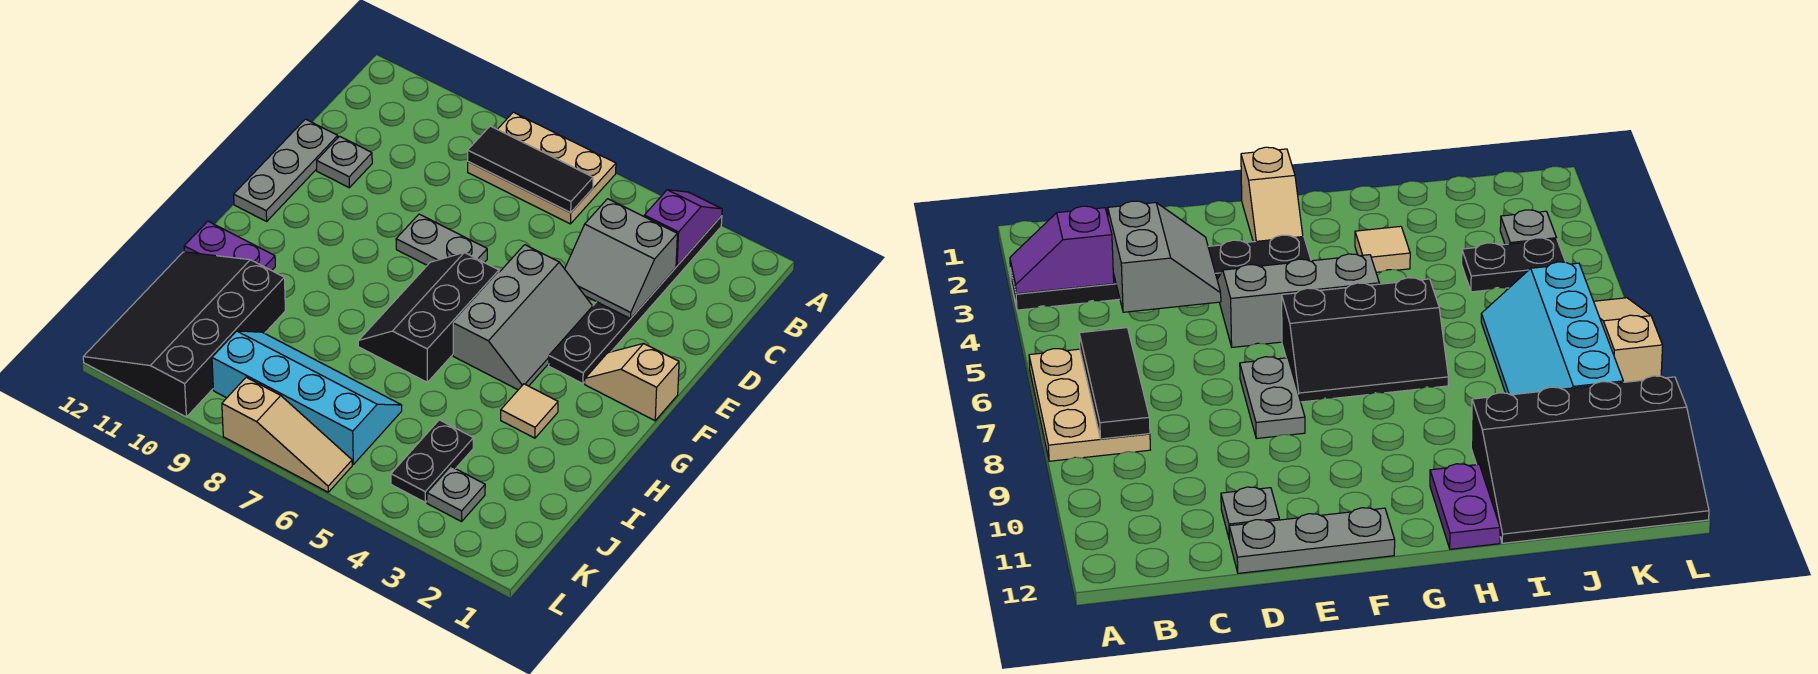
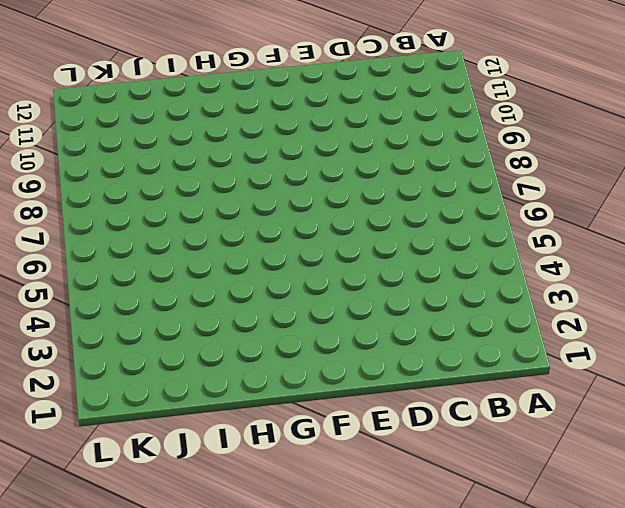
none -> black 1x6 plate [549,216,722,384]
none -> tan 2x3 plate [468,112,616,224]
none -> grey 1x1 plate [317,136,372,188]

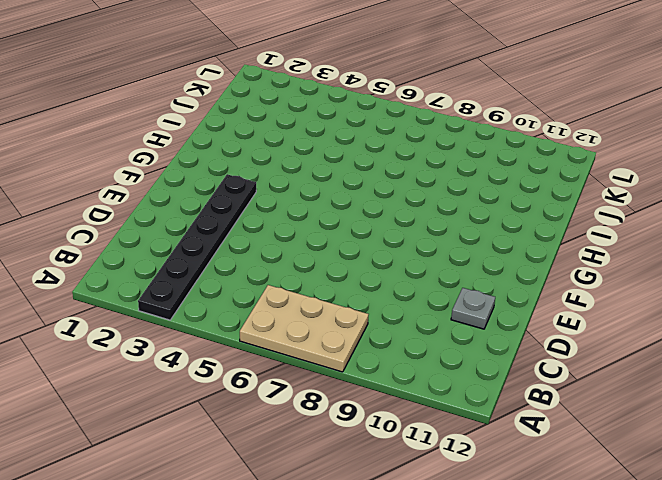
none -> grey 1x3 plate [234,119,338,221]
none -> grey 2x3 slope [453,245,592,390]
none -> grey 1x2 plate [396,214,487,265]

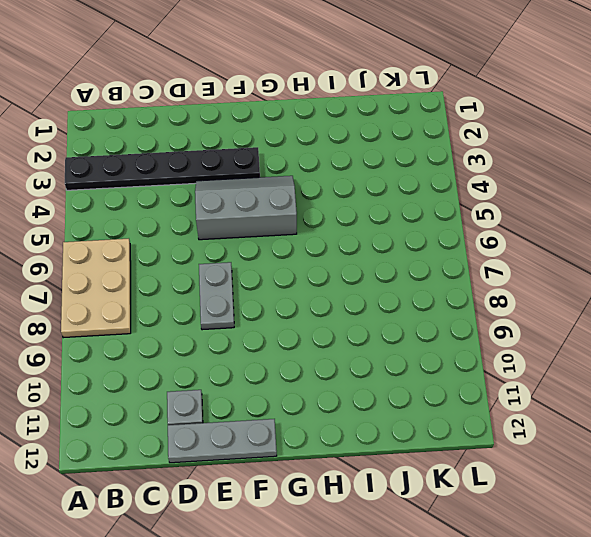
none -> tan 1x2 slope [585,344,679,421]
none -> black 2x3 slope [358,253,499,382]
none -> tan 1x1 tile [501,384,558,438]

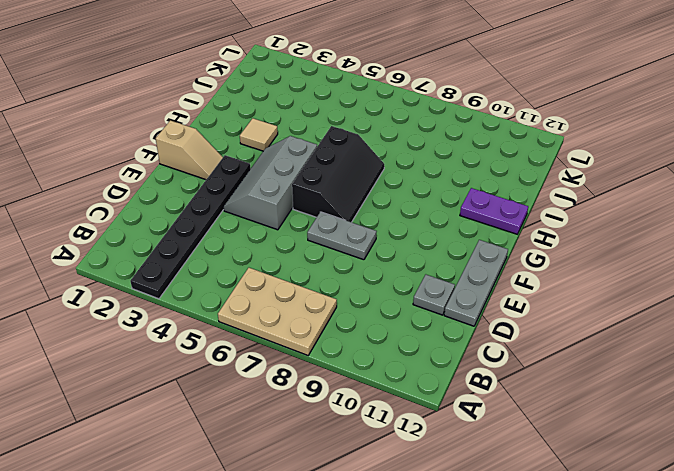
none -> black 3x4 slope [83,252,286,417]
none -> black 1x2 plate [391,420,474,502]
none -> cyan 2x4 slope [212,331,402,464]

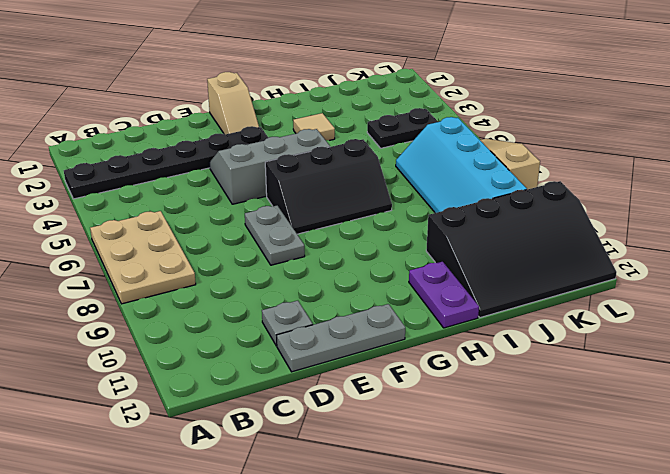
none -> grey 1x1 plate [427,466,485,522]
none -> purple 1x2 slope [644,190,722,266]
none -> black 1x3 tile [468,126,593,213]

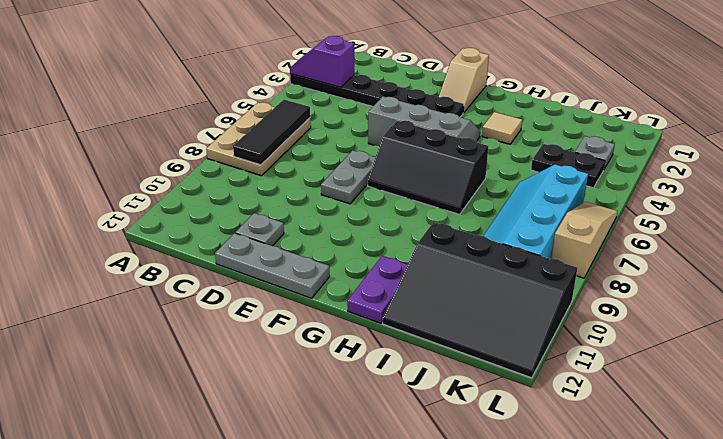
none -> grey 2x2 slope [565,199,677,319]

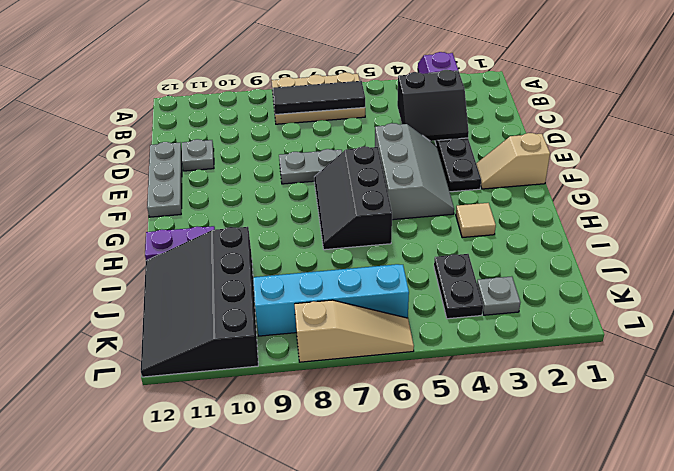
black 2x2 slope [397,70,469,141] -> grey 2x2 slope [565,199,677,319]

